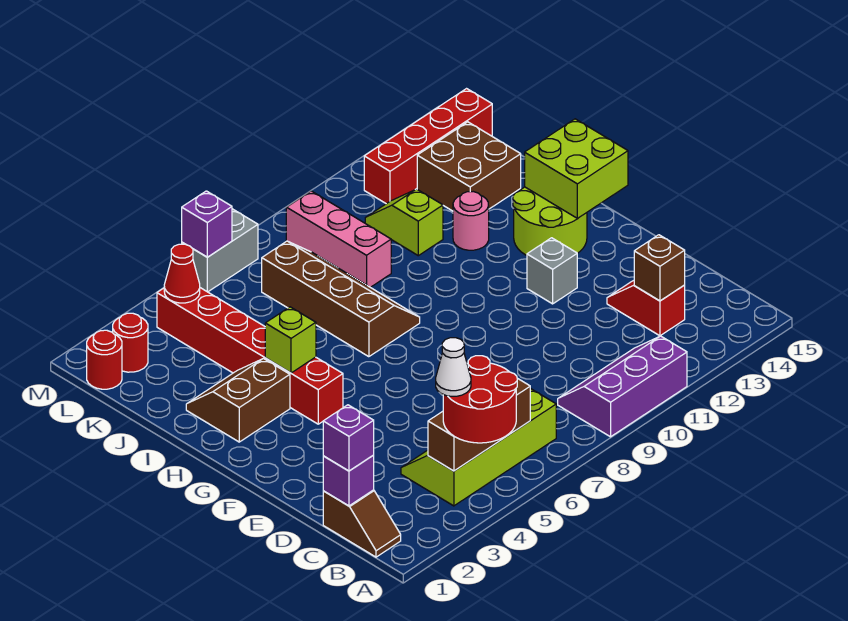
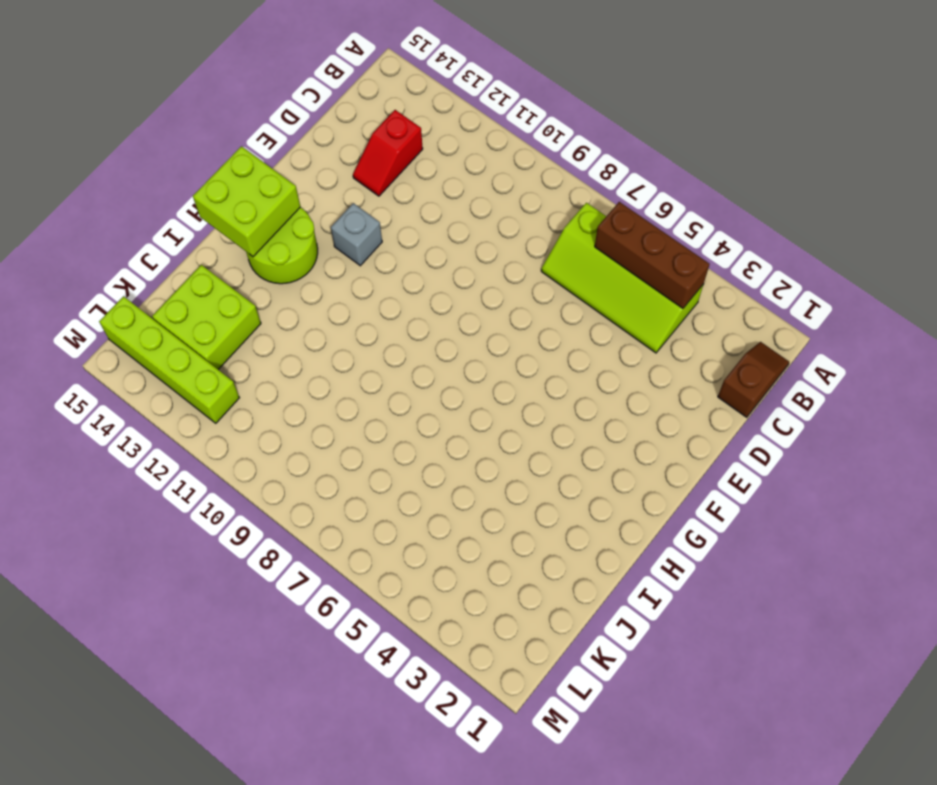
lime 2x2 brick [152,265,261,370] -> brown 2x2 brick [417,122,521,211]
lime 1x4 brick [99,296,239,423] -> red 1x4 brick [364,89,492,204]
none -> purple 2x3 slope [558,336,687,437]
none -> red 1x6 brick [157,288,343,424]
none -> brown 2x2 slope [186,359,290,442]

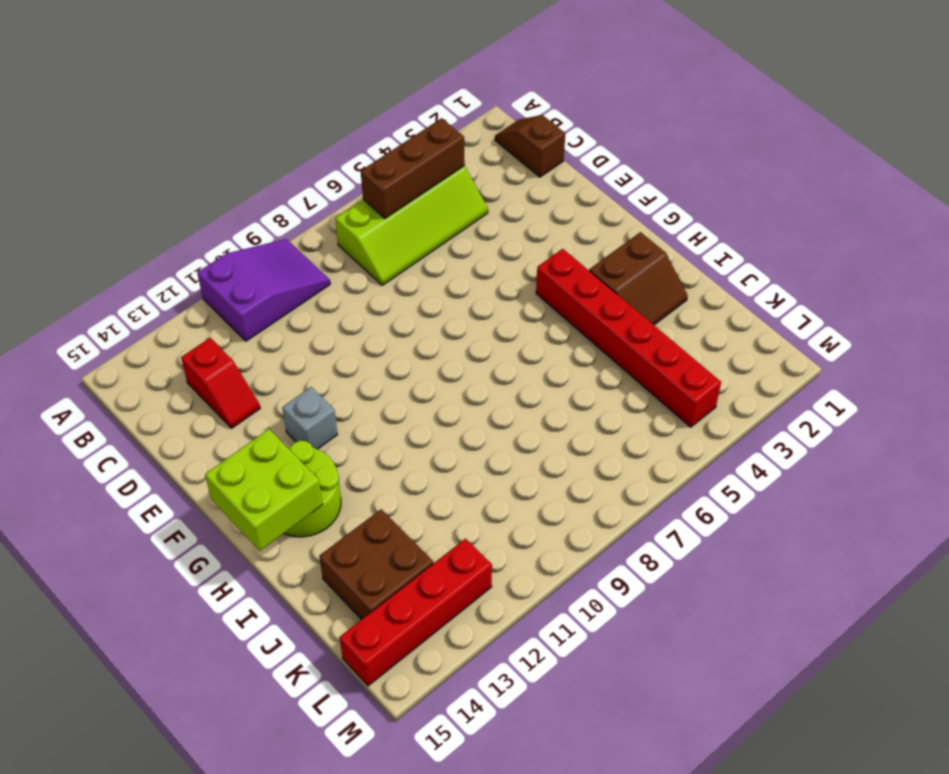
purple 2x3 slope [197,239,330,341] -> purple 2x3 slope turned to [558,336,687,437]
none -> brown 2x4 slope [262,241,420,357]
none -> pink 1x1 round brick [453,192,489,250]
none -> pink 1x3 brick [286,191,391,287]

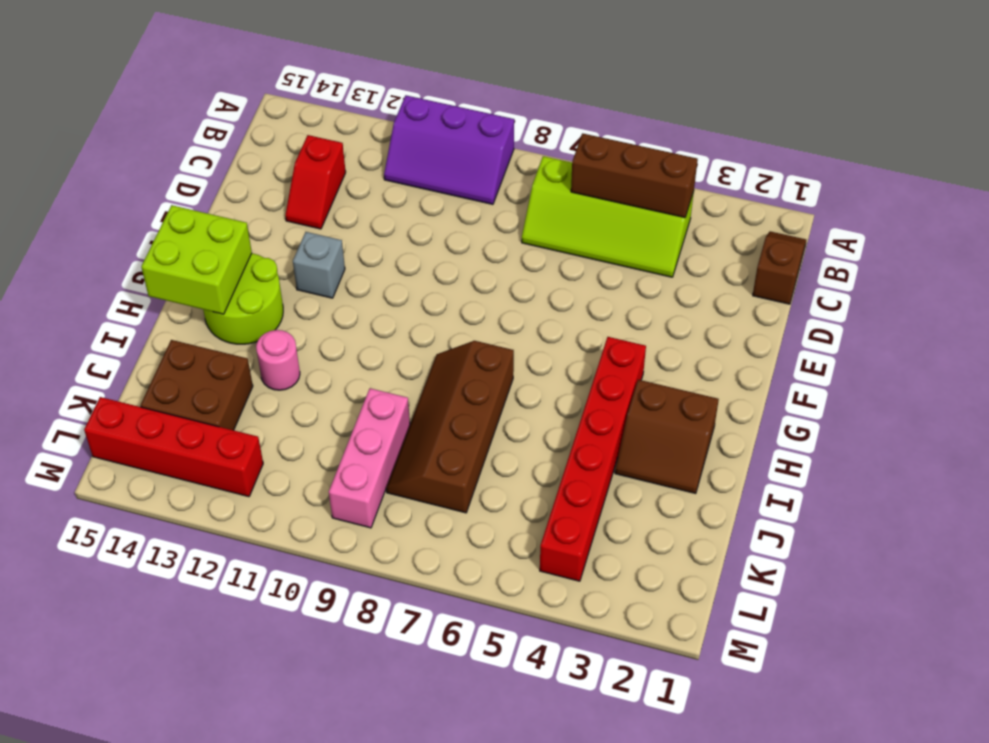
none -> lime 1x2 slope [365,189,443,256]
none -> red 1x1 round brick [87,330,122,389]
none -> red 1x1 round brick [113,313,148,372]

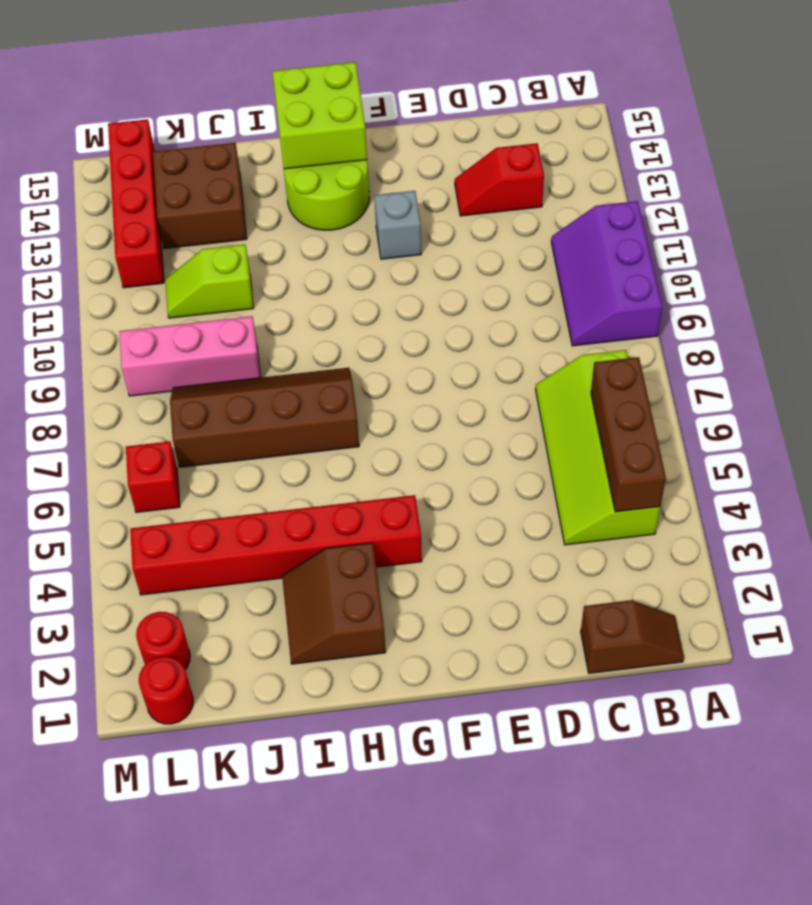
red 1x1 brick [126,441,180,512] -> none
none -> pink 1x1 round brick [453,192,489,250]
none -> grey 1x2 brick [182,209,258,292]
none -> purple 1x1 brick [323,455,374,506]

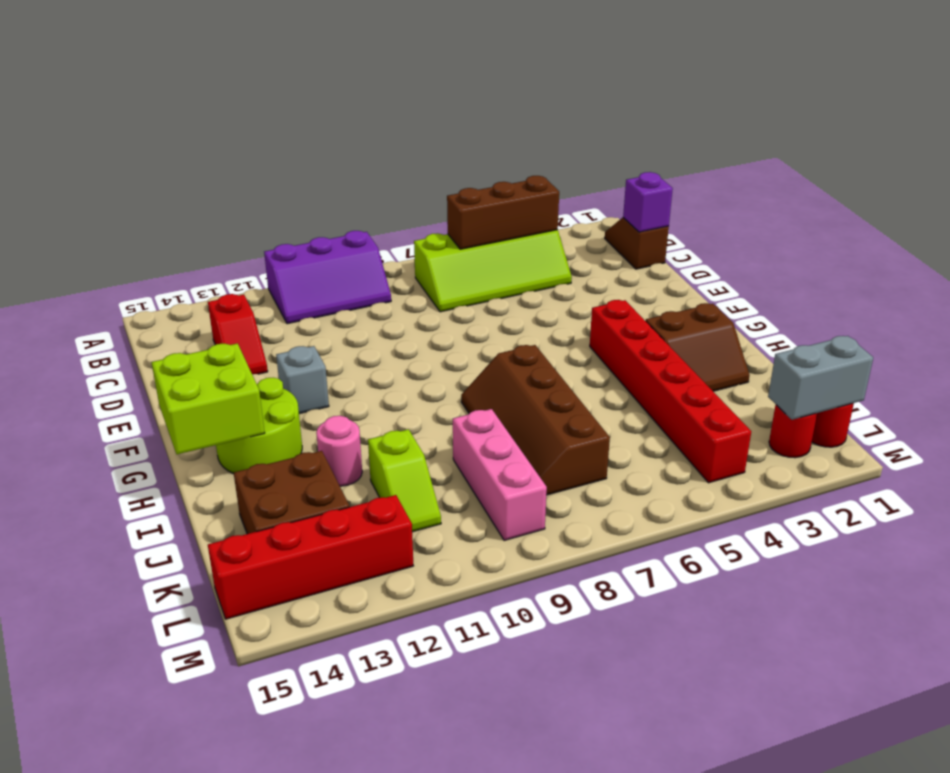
grey 1x2 brick [768,336,873,420] -> grey 1x2 brick moved to [182,209,258,292]
none -> brown 1x1 brick [634,235,685,301]
none -> lime 1x1 brick [265,307,316,373]
none -> red 1x1 cone [164,244,200,303]

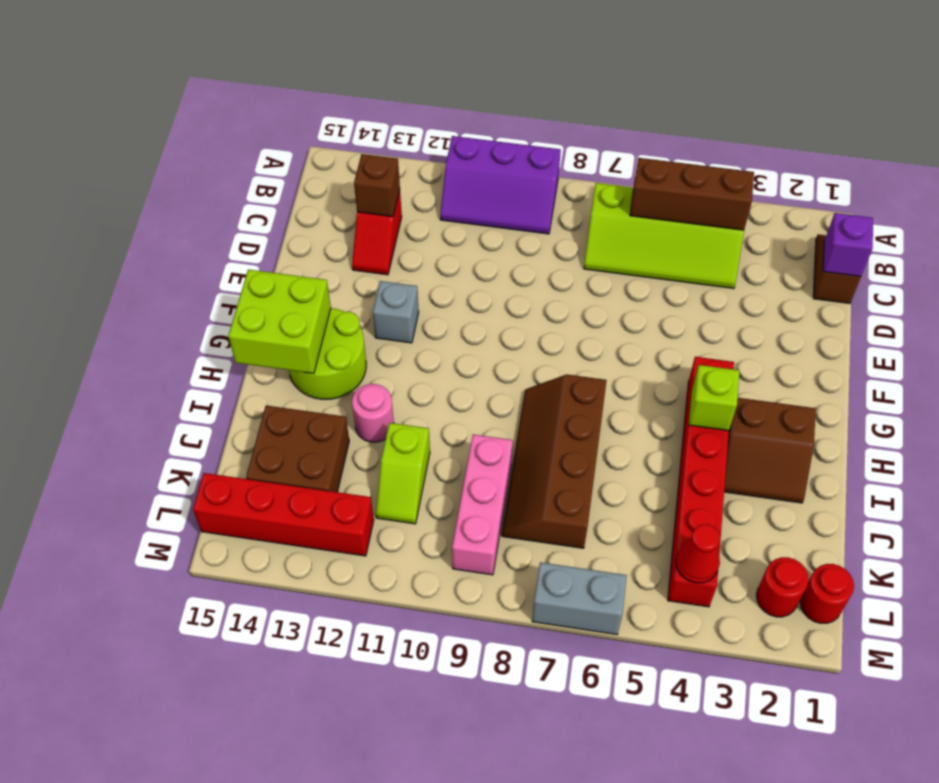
none -> purple 1x1 brick [182,191,232,257]
none -> red 2x2 round brick [443,356,517,443]
none -> purple 1x1 brick [323,405,374,471]

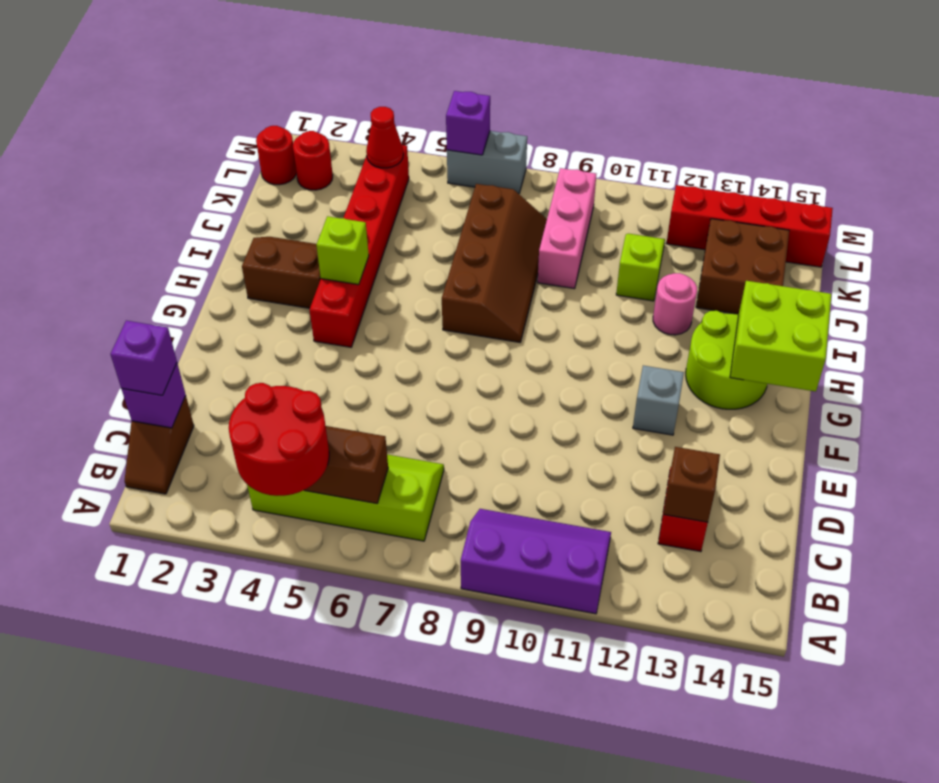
none -> white 1x1 cone [436,338,471,396]

